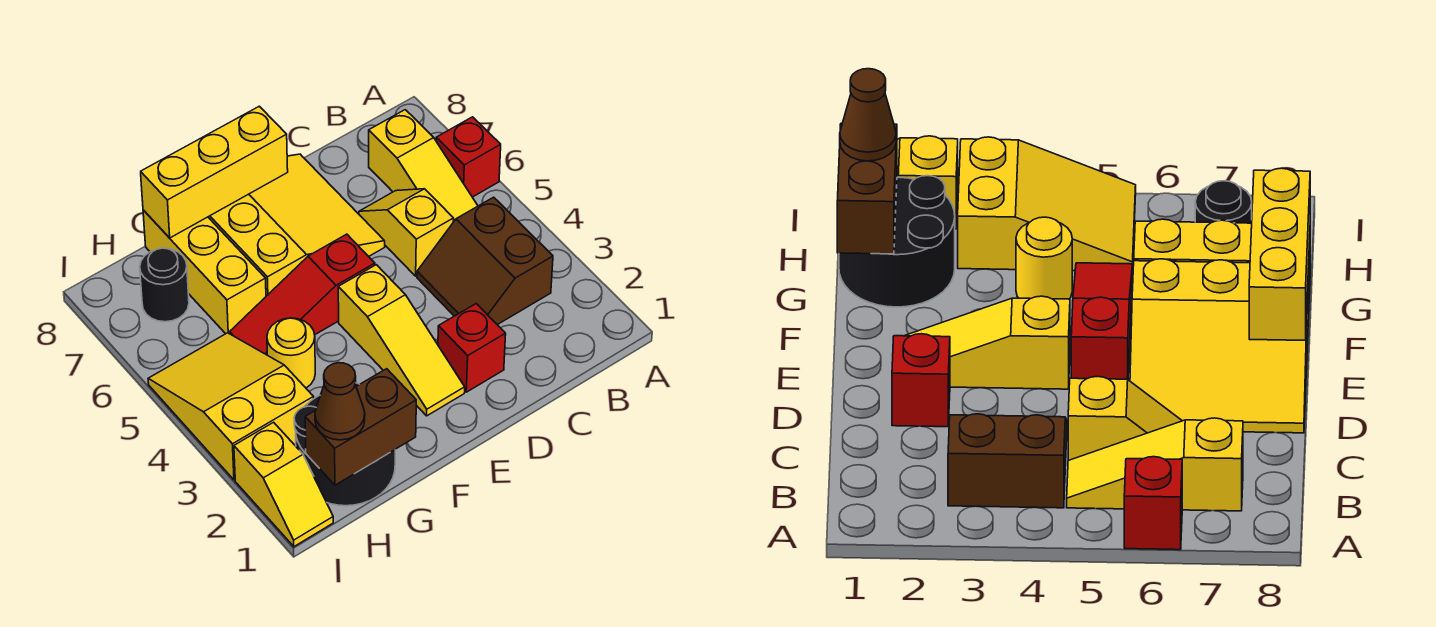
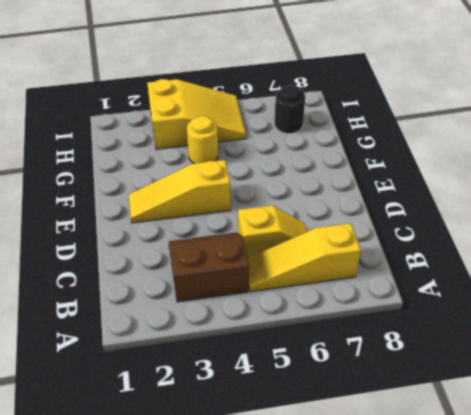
none -> red 1x1 brick [436,117,501,197]
none -> red 1x1 brick [438,304,506,392]
none -> yellow 3x3 slope [208,154,385,296]

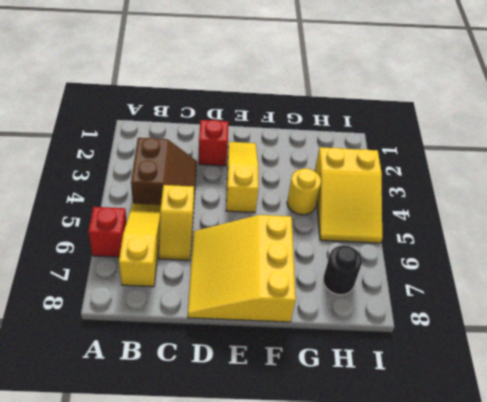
none -> red 1x3 slope [230,234,375,355]
none -> black 2x2 round brick [294,383,395,506]
none -> yellow 1x3 brick [143,210,266,334]

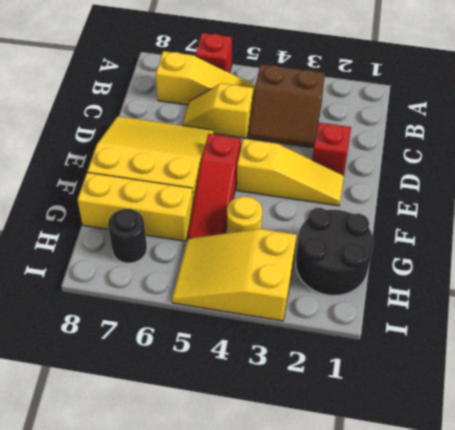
none -> yellow 1x2 slope [234,422,333,546]
none -> yellow 1x3 brick [141,106,288,238]
none -> brown 1x2 brick [305,369,416,485]

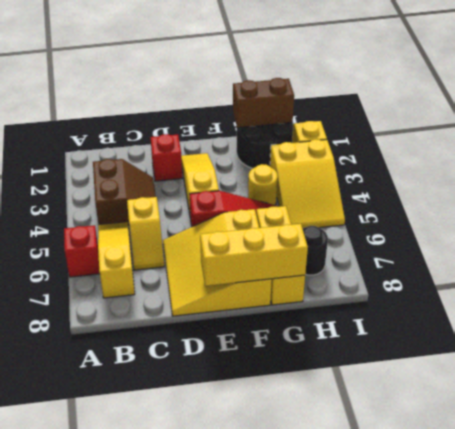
none -> brown 1x1 cone [315,363,365,440]

